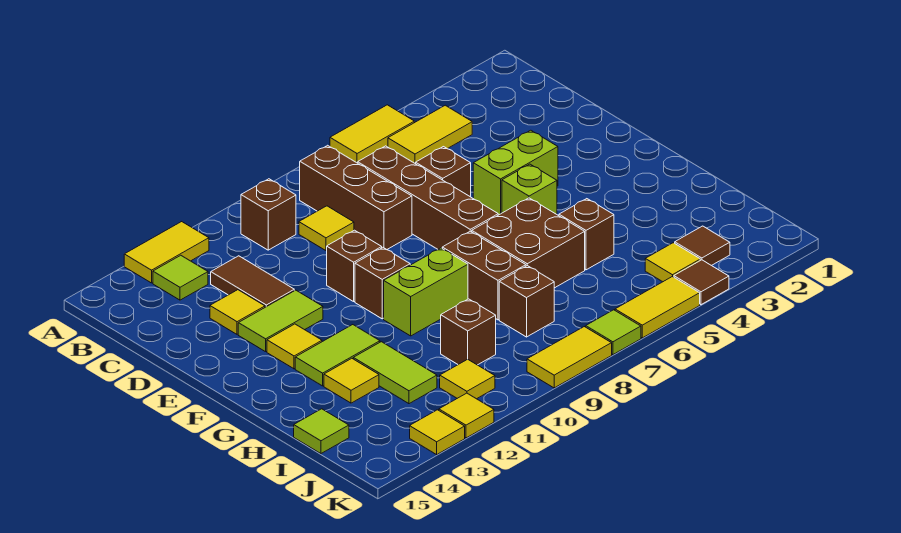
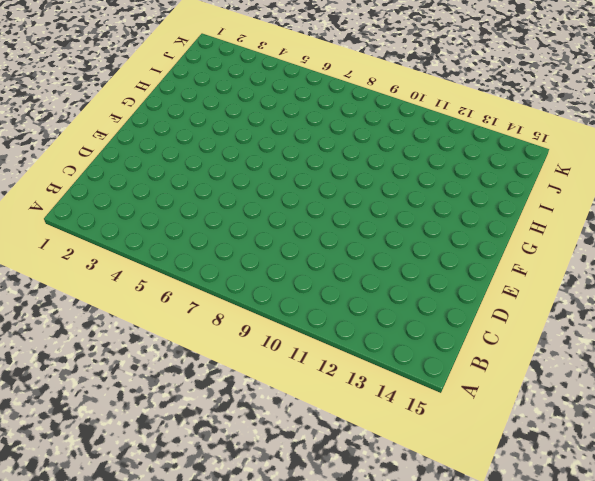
none -> yellow 1x2 tile [330,105,414,163]
none -> yellow 1x2 tile [124,222,209,283]
none -> yellow 1x2 tile [388,105,472,164]
none -> brown 1x3 brick [300,145,412,250]

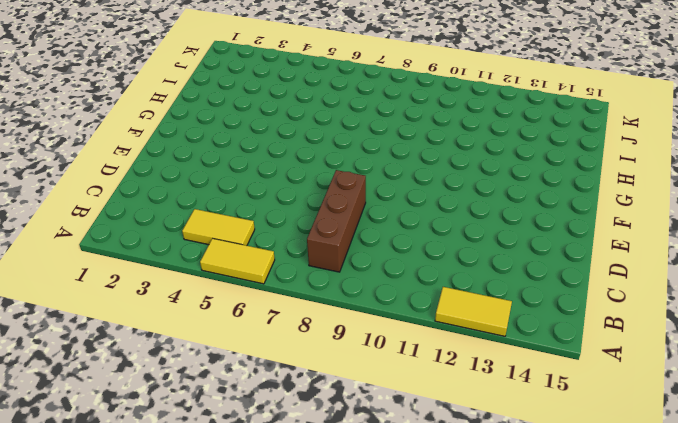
none -> brown 1x1 brick [241,179,296,250]
none -> lime 1x1 tile [153,255,208,300]
none -> brown 1x4 brick [358,146,498,249]
none -> yellow 1x1 tile [299,206,354,251]

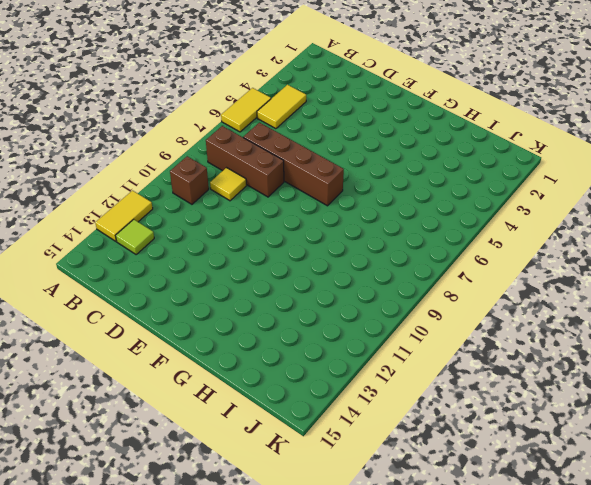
none -> brown 1x2 tile [211,256,294,307]
none -> brown 1x1 brick [416,147,471,197]
none -> yellow 1x1 tile [210,290,265,334]
none -> lime 1x2 brick [473,130,558,215]

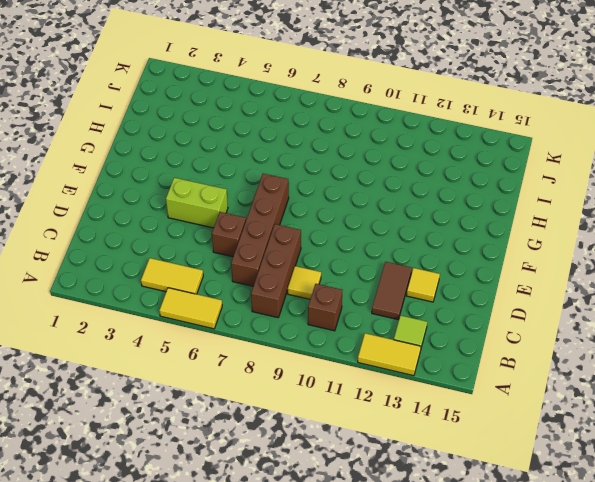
none -> brown 1x1 brick [327,230,382,302]
none -> lime 1x2 tile [238,290,323,352]
none -> lime 1x1 brick [502,164,557,214]
none -> brown 1x1 brick [355,248,410,319]

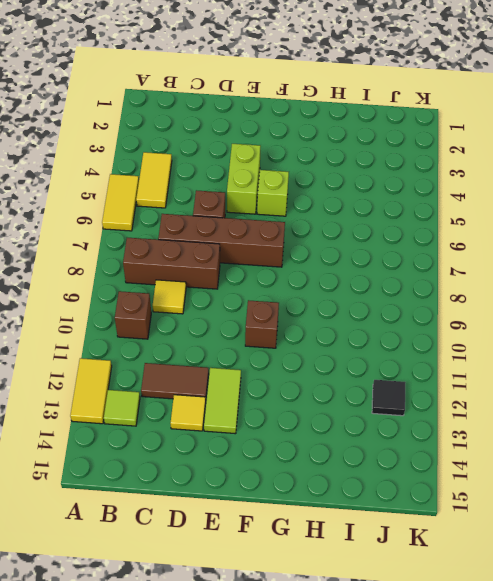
black 1x1 tile [372,380,405,416] -> none
none -> brown 1x1 brick [327,230,382,302]
none -> yellow 1x1 tile [267,324,322,369]
none -> brown 2x2 brick [472,198,585,288]
none -> brown 1x2 brick [442,231,526,320]

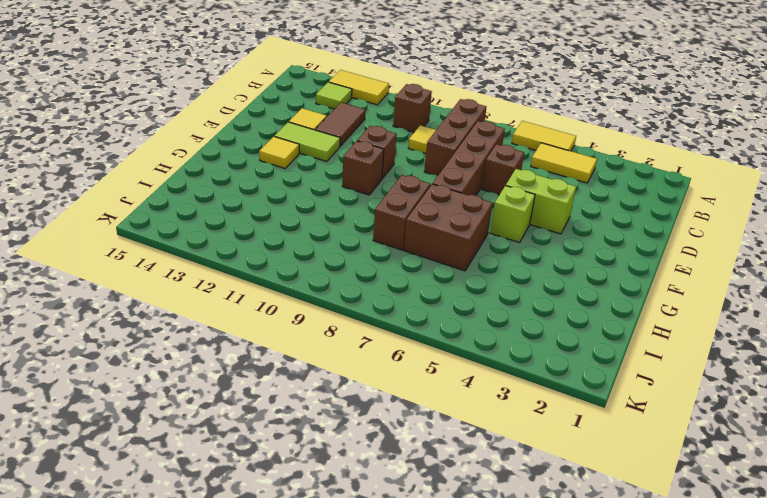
none -> lime 1x2 brick [384,248,468,336]
none -> lime 1x2 tile [295,325,380,386]
none -> brown 1x1 brick [559,199,614,270]
none -> lime 1x2 tile [353,342,437,404]

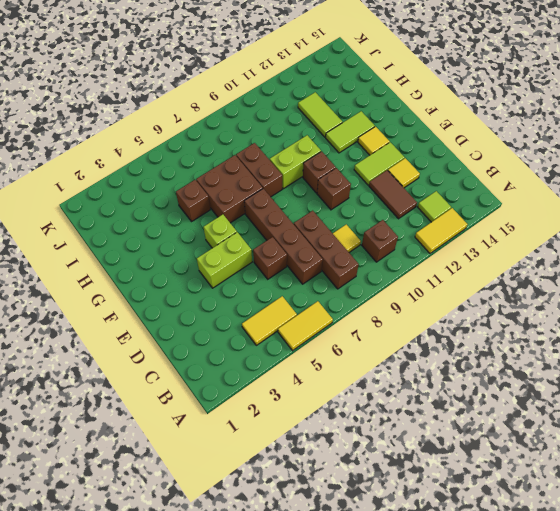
none -> yellow 1x1 tile [324,358,379,403]
none -> brown 1x1 brick [499,266,554,337]
none -> brown 1x1 brick [441,299,496,365]
none -> lime 1x1 tile [294,409,349,454]

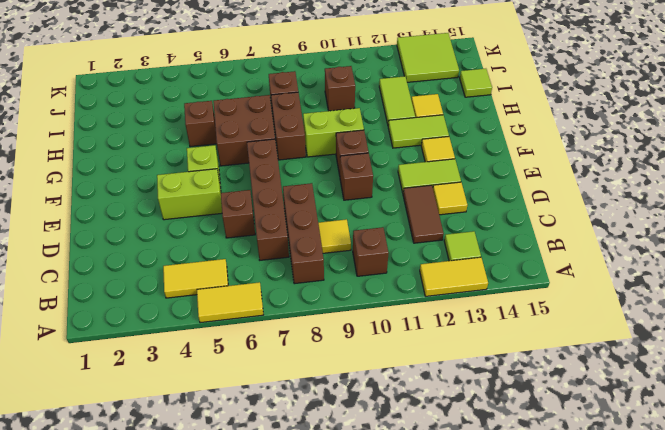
lime 2x2 tile [397,33,459,82] -> yellow 1x1 tile [410,410,465,455]
none -> brown 1x1 tile [675,226,730,266]
none -> yellow 1x1 tile [645,243,700,282]
none -> yellow 1x1 tile [440,359,495,399]
none -> brown 1x1 tile [674,260,729,305]

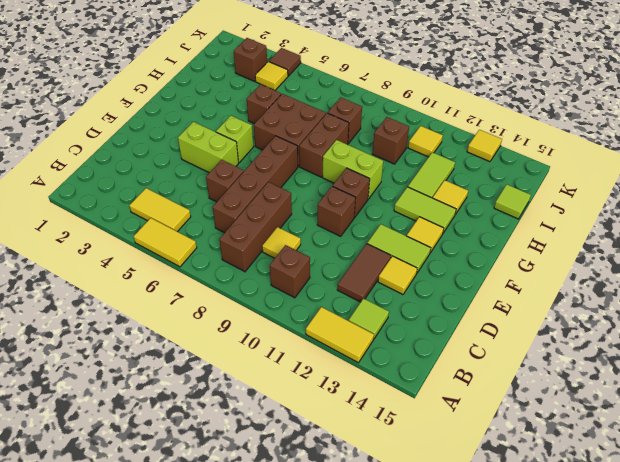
brown 1x1 brick [234,38,267,81] -> brown 1x1 tile [675,226,730,266]
none -> yellow 1x2 tile [615,276,700,338]
none -> lime 1x1 tile [586,310,641,355]
none -> yellow 1x2 tile [527,327,612,388]
none -> yellow 1x1 tile [439,393,494,438]

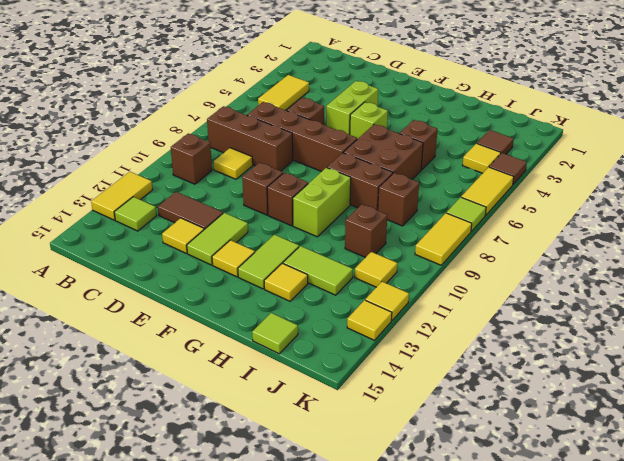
none -> yellow 1x2 tile [330,105,414,163]

